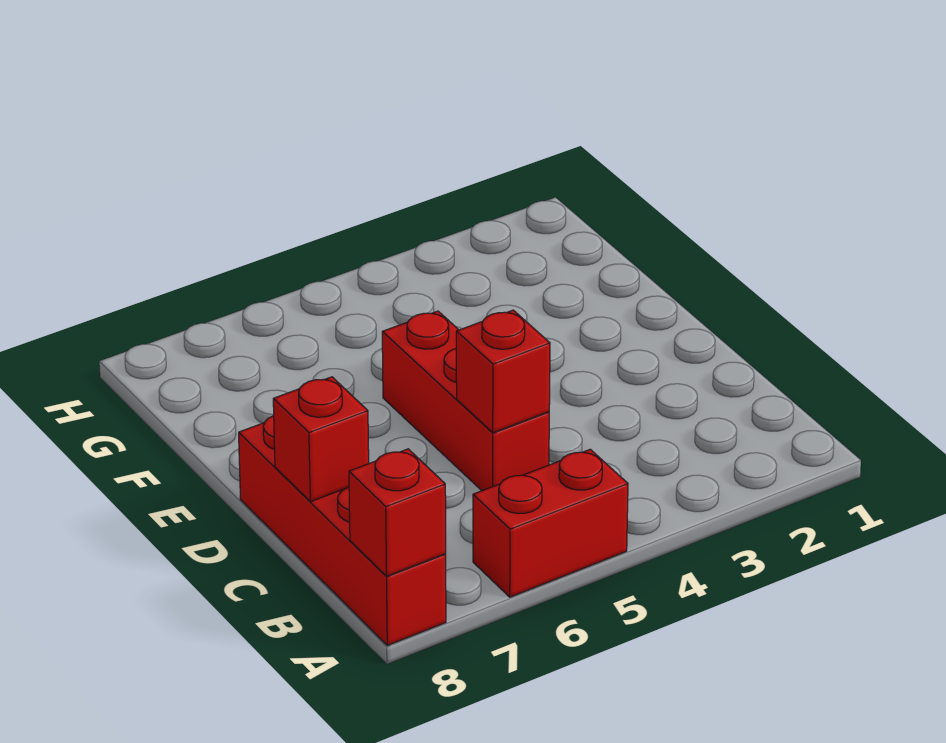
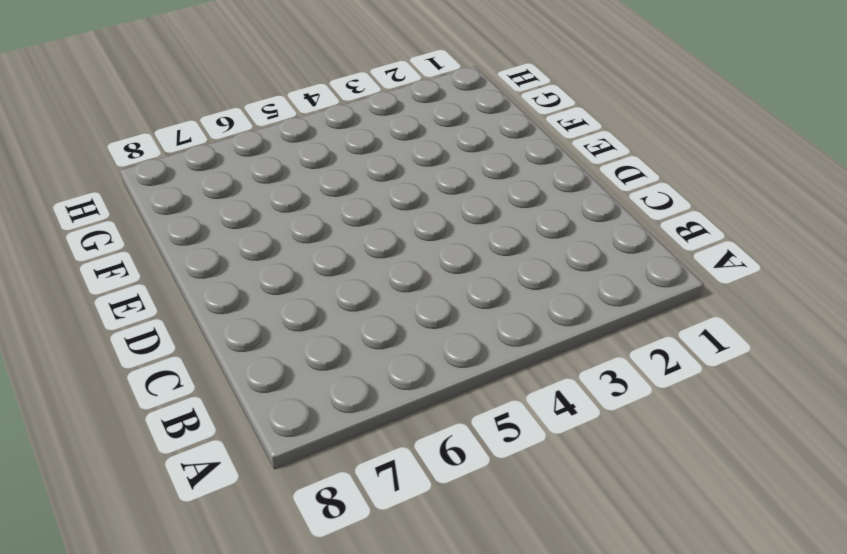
none -> red 1x2 brick [473,449,628,597]
none -> red 1x4 brick [239,416,446,645]

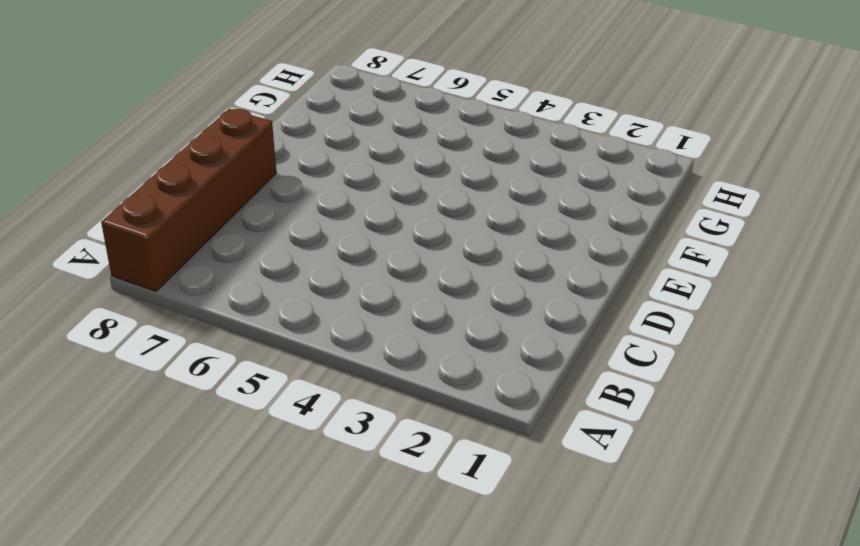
brown 1x4 brick [101,109,276,291] -> red 1x4 brick [239,416,446,645]
none -> red 1x2 brick [473,449,628,597]
none -> red 1x3 brick [382,311,549,491]

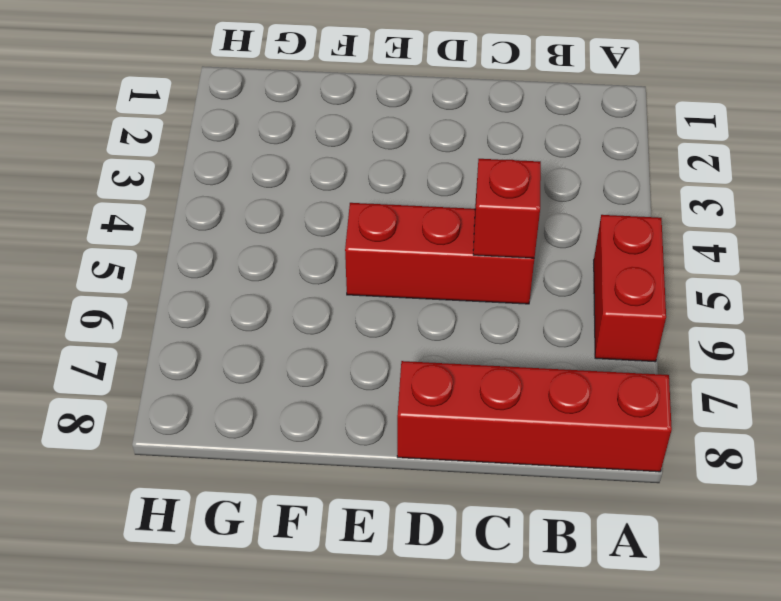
none -> red 1x1 brick [349,449,446,576]
none -> red 1x1 brick [273,377,369,502]

